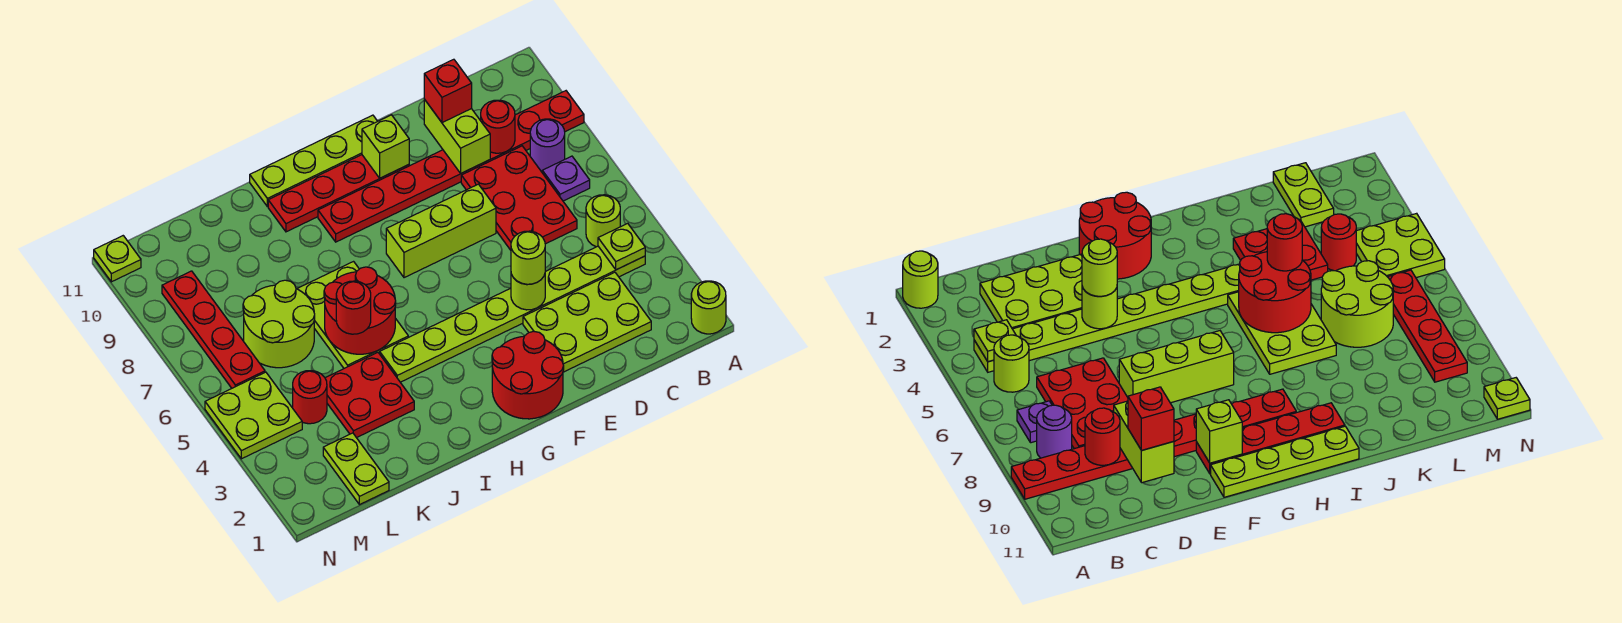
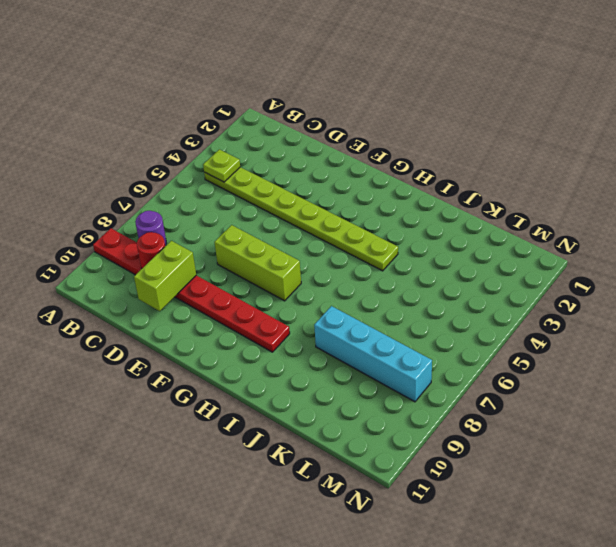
cyan 1x4 brick [314,306,432,402] -> red 1x4 plate [162,271,265,388]
none -> lime 1x1 round brick [691,281,726,334]
none -> lime 1x1 round brick [586,195,620,247]
none -> purple 1x1 plate [542,156,590,201]

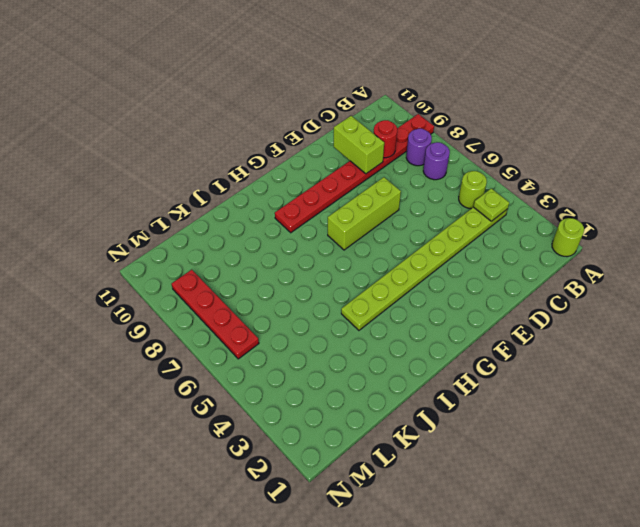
purple 1x1 round brick [423,142,450,180] -> purple 1x1 plate [542,156,590,201]
none -> lime 2x3 plate [523,272,651,372]
none -> red 2x3 plate [461,146,577,250]
none -> red 2x2 round brick [492,332,564,419]

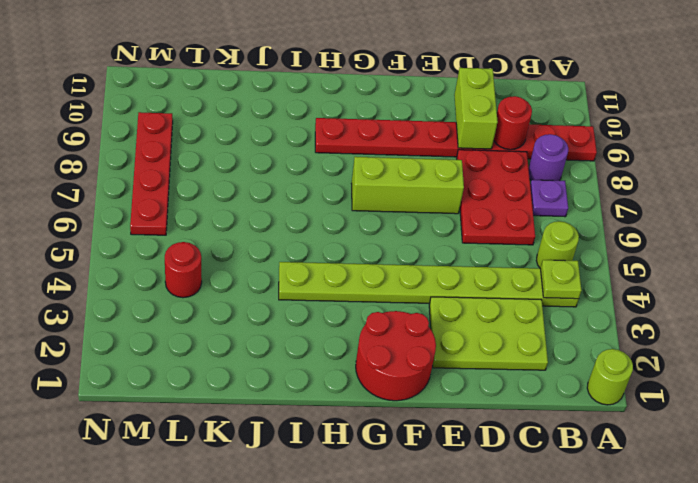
none -> red 1x4 plate [268,155,409,232]
none -> lime 1x4 plate [250,115,378,207]
none -> lime 2x3 plate [297,262,408,368]

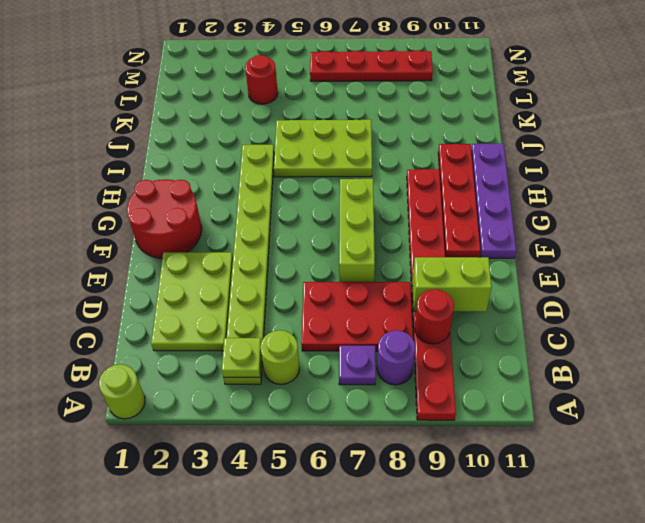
purple 1x4 plate [471,144,516,258] -> lime 1x4 plate [250,115,378,207]
none -> red 2x2 plate [325,353,414,438]
none -> lime 2x2 round brick [243,280,315,368]
none -> lime 1x2 plate [323,433,389,505]

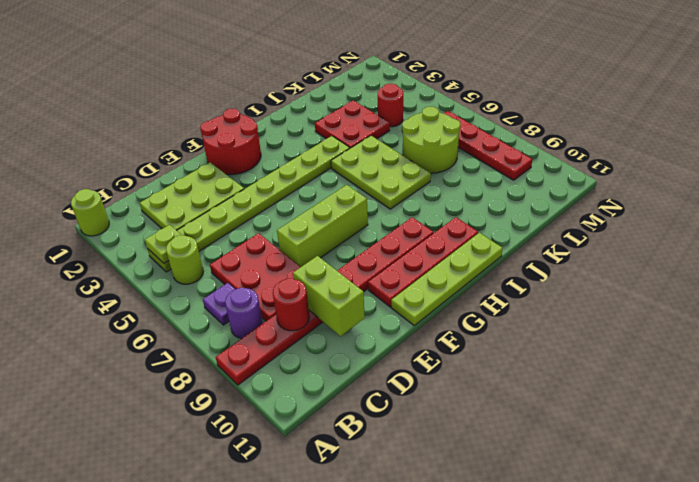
none -> lime 1x2 plate [323,433,389,505]
none -> lime 2x2 plate [205,372,302,459]
none -> lime 1x1 plate [94,236,141,282]

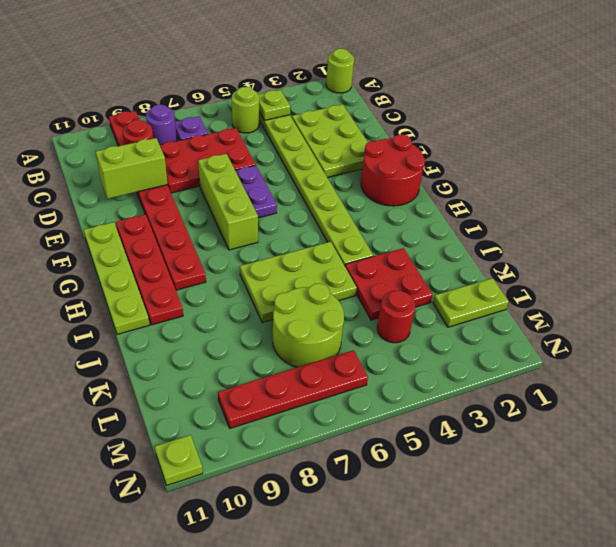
purple 1x2 plate [235,165,277,218] -> none
none -> lime 2x2 plate [205,372,302,459]
none -> lime 1x1 round brick [511,274,545,310]
none -> lime 1x1 brick [362,115,409,178]

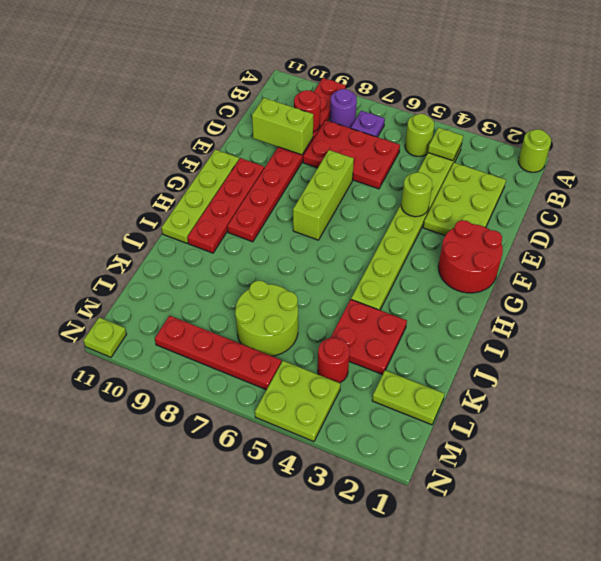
none -> lime 2x3 plate [297,262,408,368]
none -> lime 1x1 brick [362,115,409,178]
none -> red 2x2 round brick [324,267,396,354]

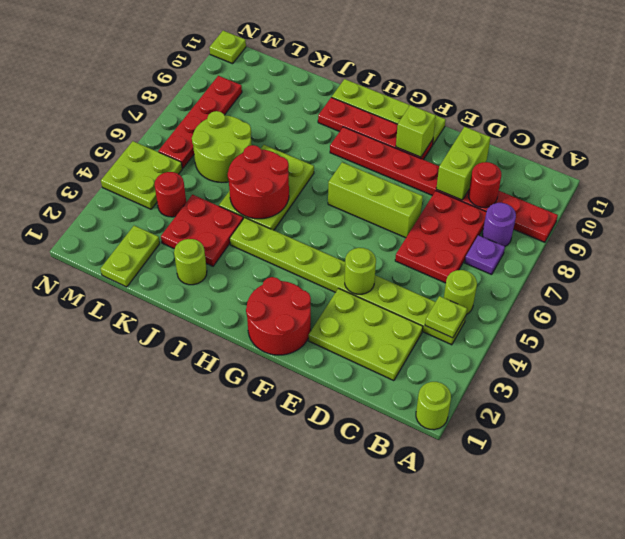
lime 1x1 round brick [174,239,207,285] -> lime 1x1 round brick moved to [511,231,545,284]
none -> red 1x1 brick [424,59,472,123]
none -> red 1x1 round brick [336,281,371,334]

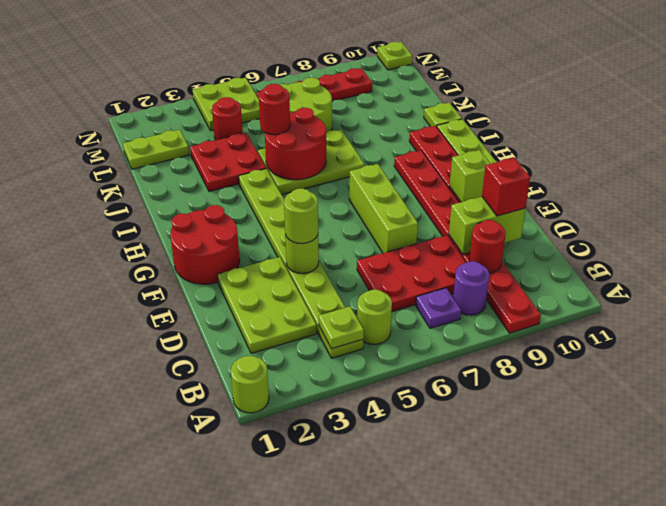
lime 1x1 plate [424,103,462,127] -> none

